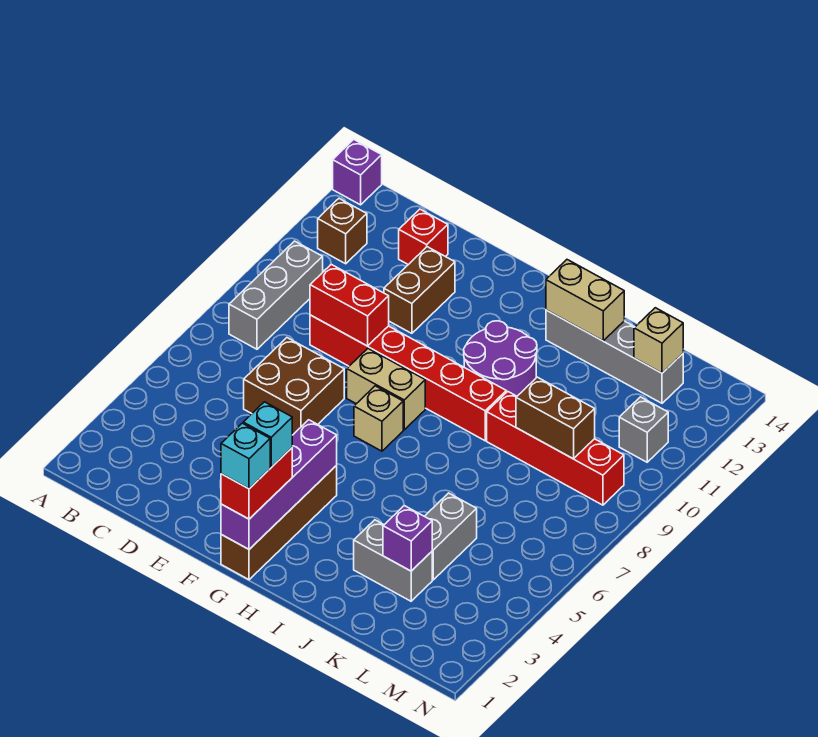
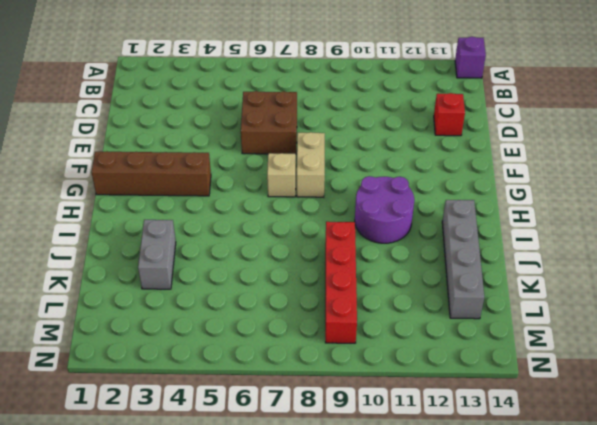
none -> grey 1x3 brick [229,241,323,349]
none -> brown 1x1 brick [318,199,367,264]
none -> red 1x6 brick [310,315,506,441]

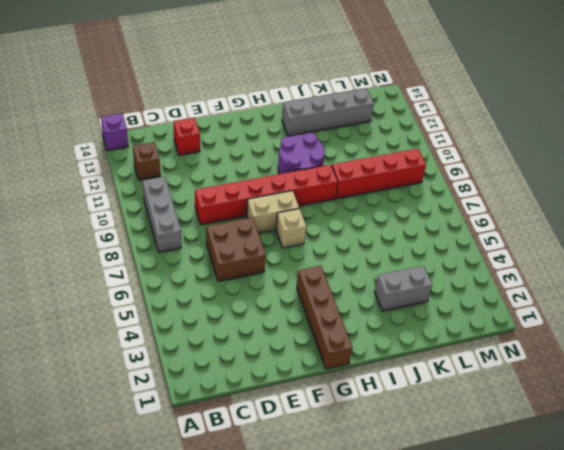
none -> brown 1x2 brick [384,247,455,333]
none -> grey 1x2 brick [425,493,477,580]
none -> grey 1x1 brick [619,397,668,462]

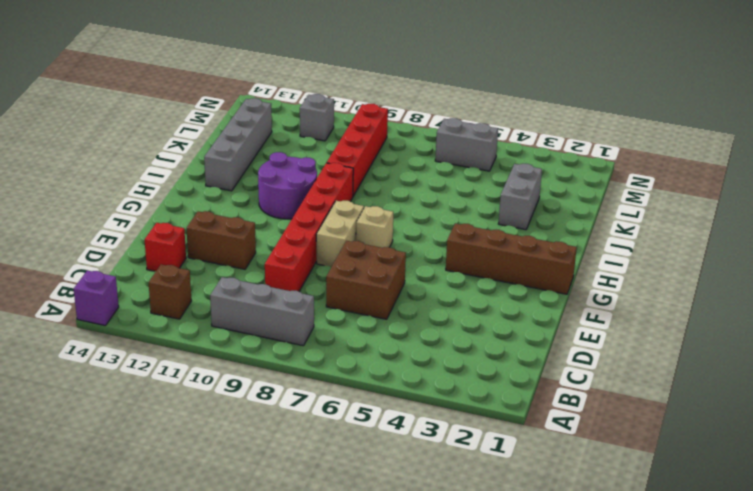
grey 1x2 brick [435,118,498,171] -> grey 1x2 brick moved to [425,493,477,580]
none -> red 1x2 brick [310,264,389,346]
none -> purple 1x4 brick [221,420,337,549]
none -> tan 1x2 brick [546,260,624,341]

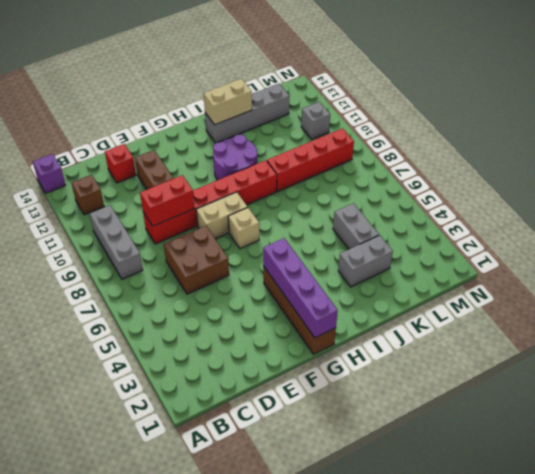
none -> purple 1x1 brick [383,506,432,571]
none -> brown 1x2 brick [516,377,595,459]
none -> tan 1x1 brick [634,308,683,373]

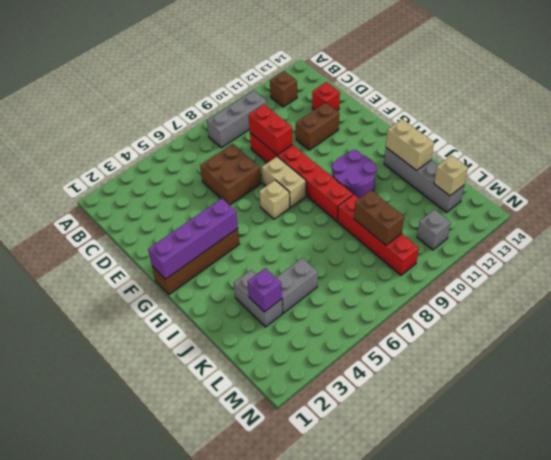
none -> purple 1x1 brick [333,140,382,205]
none -> red 1x2 brick [221,448,292,519]
none -> cyan 1x1 brick [221,423,270,489]

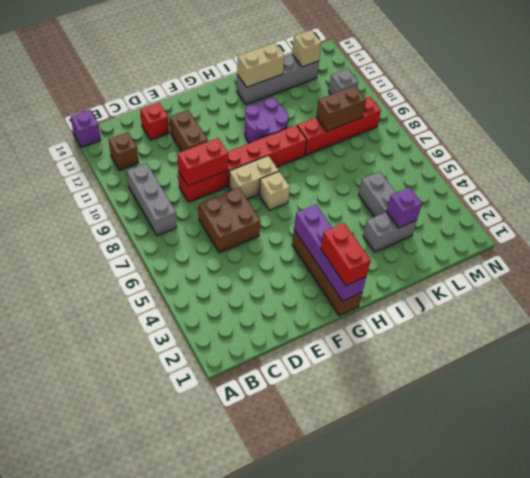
none -> cyan 1x1 brick [221,423,270,489]
none -> cyan 1x1 brick [243,402,292,467]

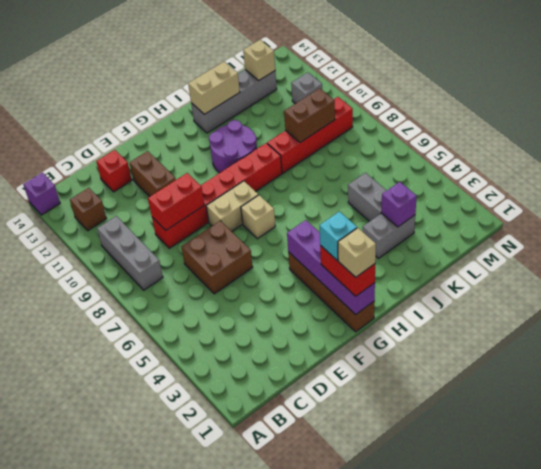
tan 1x1 brick [338,228,376,277] -> cyan 1x1 brick [221,423,270,489]

